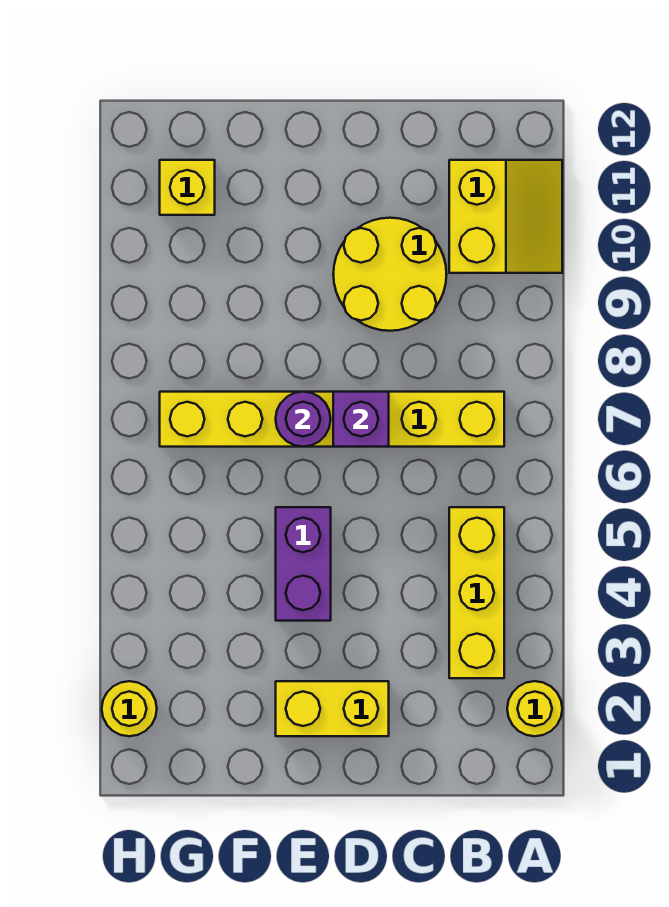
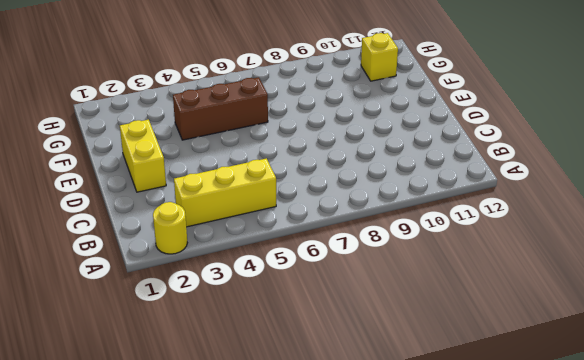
brown 1x3 brick [173,77,268,140] -> none
none -> yellow 2x2 slope [449,160,562,273]
none -> yellow 1x6 brick [160,392,504,447]

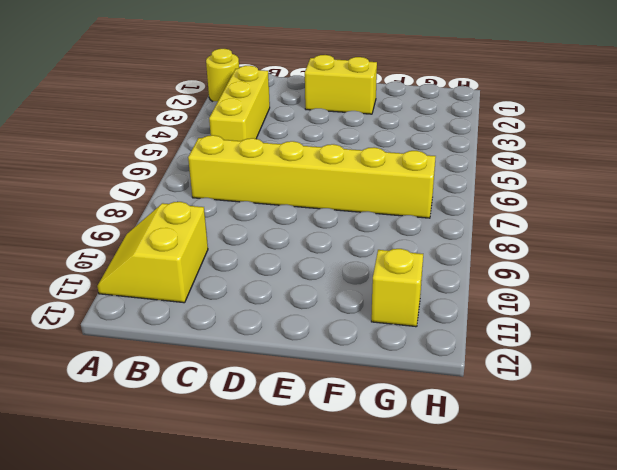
none -> yellow 2x2 round brick [333,218,447,331]
none -> purple 1x2 brick [276,507,331,621]

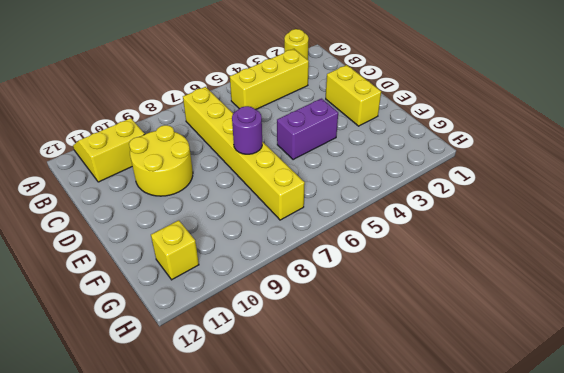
none -> yellow 1x1 round brick [102,681,157,736]
none -> purple 1x1 brick [333,392,389,447]

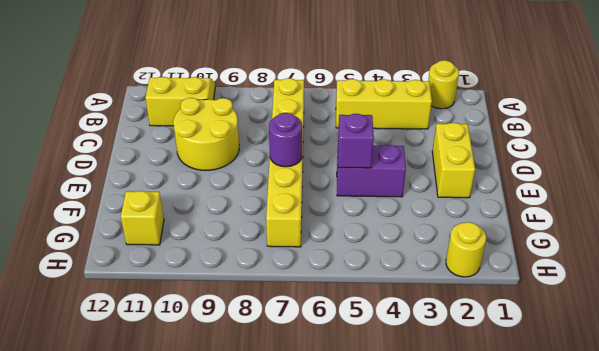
purple 1x1 brick [338,114,374,168] -> purple 1x1 brick moved to [333,392,389,447]

